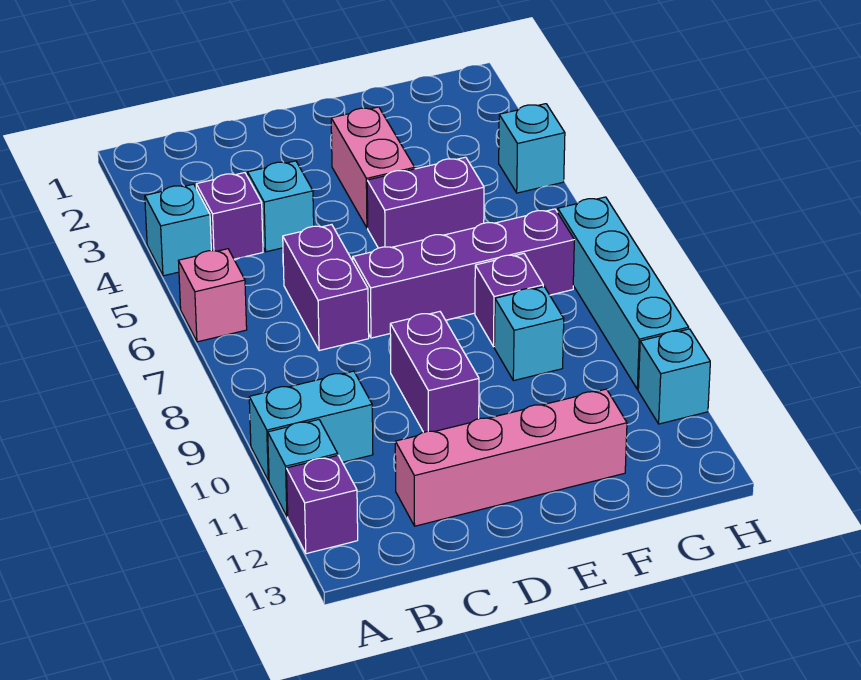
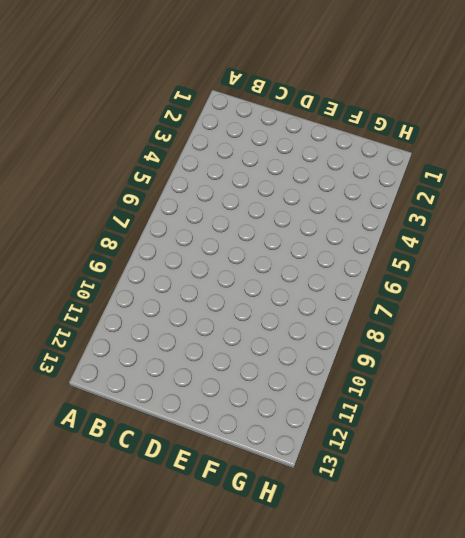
none -> cyan 1x1 brick [145,184,211,276]
none -> pink 1x1 brick [179,249,247,342]
none -> cyan 1x2 brick [249,371,373,481]

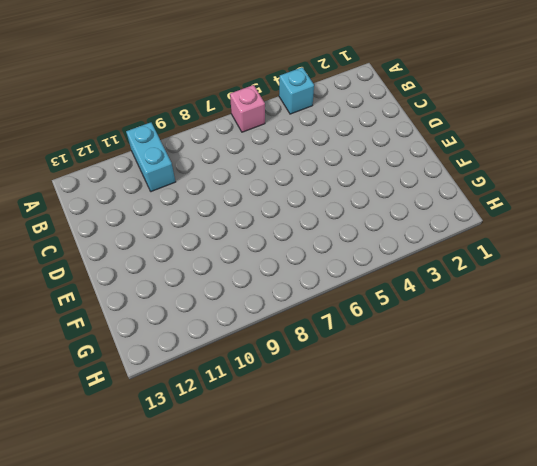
none -> cyan 1x1 brick [268,420,338,517]
none -> purple 1x1 brick [287,455,358,554]
none -> purple 1x1 brick [196,173,263,259]

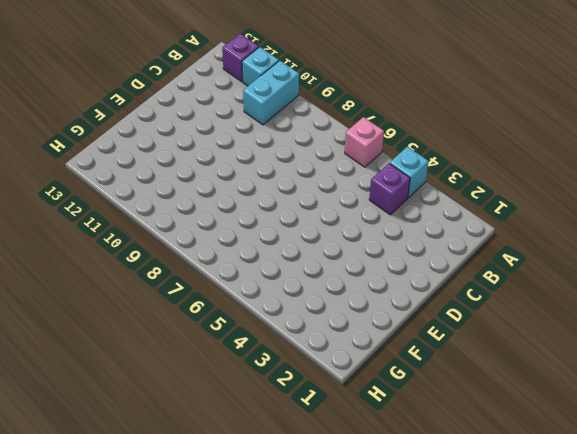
none -> cyan 1x1 brick [248,161,314,252]
none -> purple 1x2 brick [283,225,369,351]
none -> pink 1x4 brick [395,389,627,526]

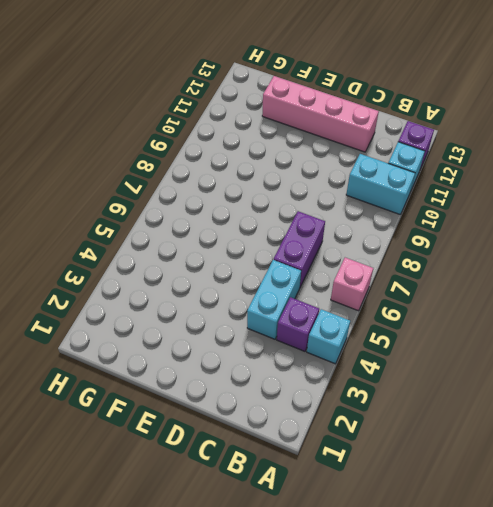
cyan 1x2 brick [247,260,301,339] -> cyan 1x1 brick [248,161,314,252]
none -> purple 1x4 brick [353,209,574,338]
none -> purple 1x2 brick [390,312,479,432]
none -> pink 1x2 brick [331,107,415,228]

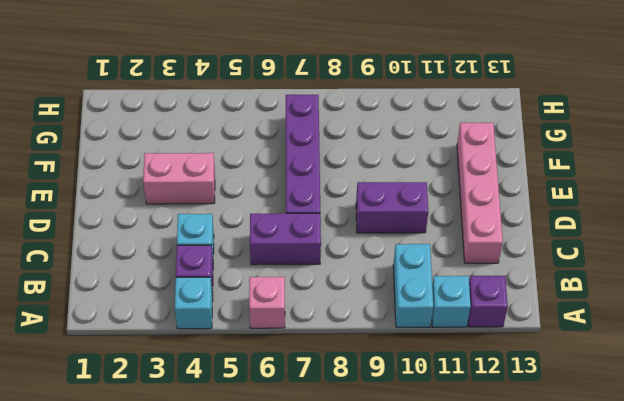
none -> purple 1x2 brick [367,157,484,248]
none -> purple 1x1 brick [475,254,543,347]
none -> cyan 1x1 brick [494,287,564,381]

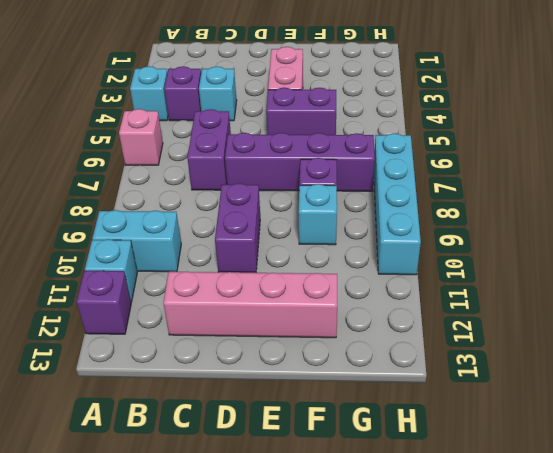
none -> cyan 1x1 brick [499,104,565,193]
none -> cyan 1x1 brick [638,329,710,424]

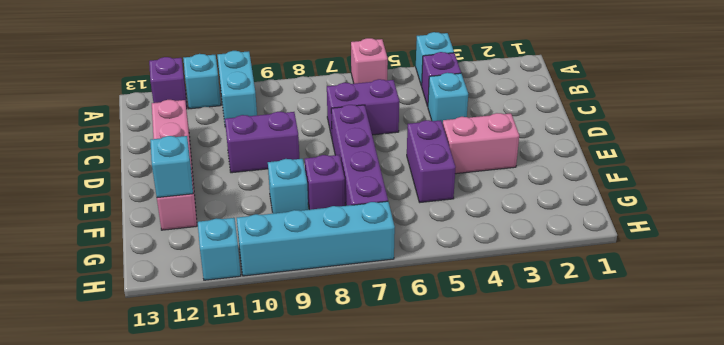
cyan 1x1 brick [150,136,193,198] -> cyan 1x1 brick moved to [499,104,565,193]

